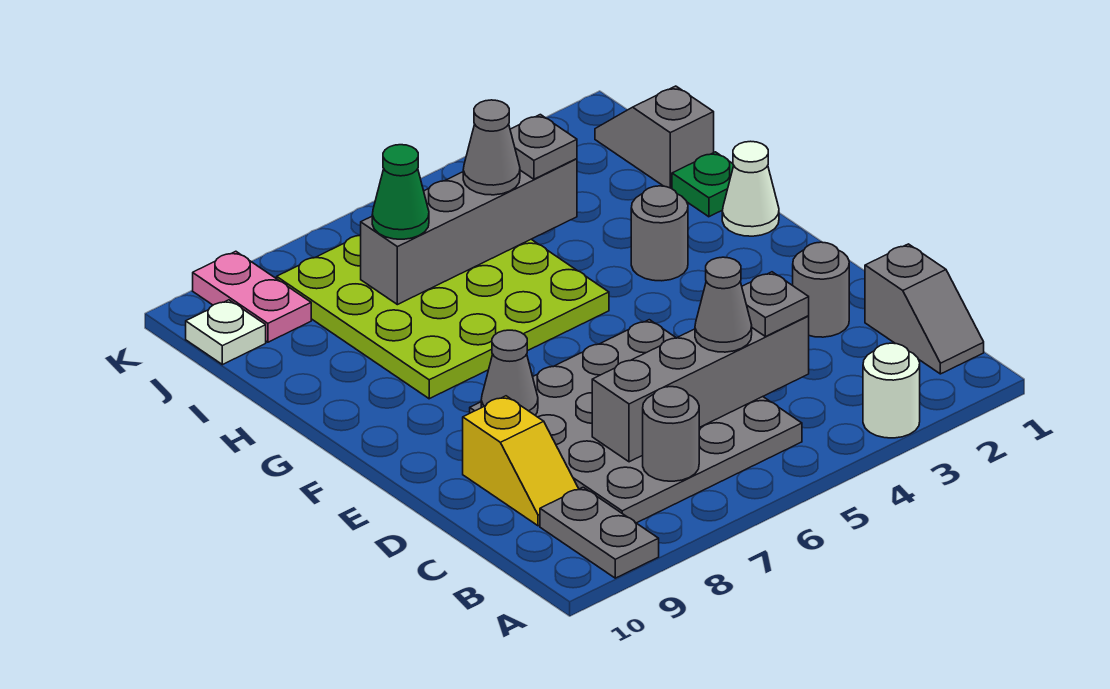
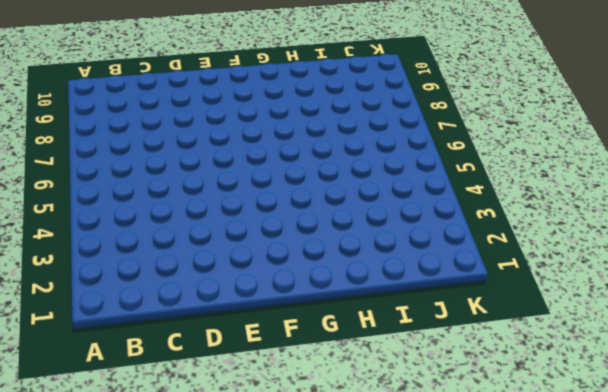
none -> white 1x1 round brick [863,343,920,438]
none -> grey 1x2 plate [540,487,659,578]
none -> grey 1x2 slope [865,244,984,374]

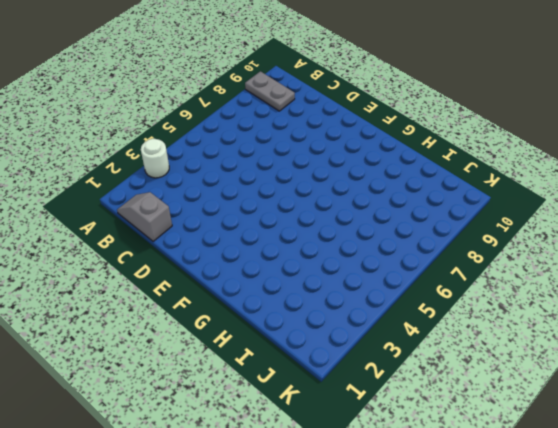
none -> grey 4x4 plate [470,320,802,523]
none -> yellow 1x2 slope [463,396,579,526]
none -> grey 1x1 round brick [793,242,849,337]

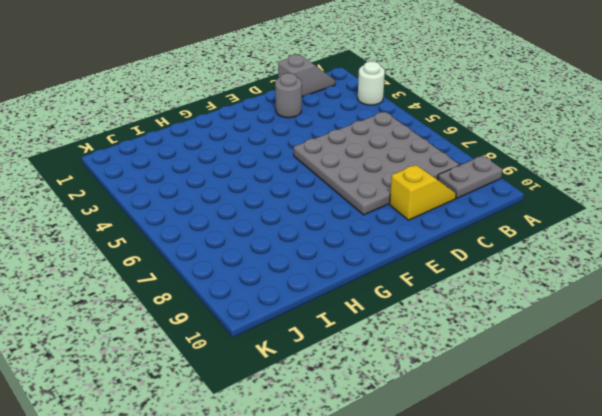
none -> white 1x1 cone [722,141,779,236]
none -> grey 1x1 round brick [631,186,688,281]
none -> lime 4x4 plate [277,236,609,399]

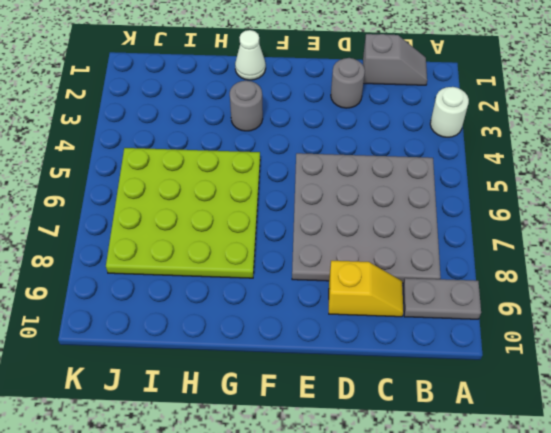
none -> green 1x1 plate [672,152,734,217]
none -> grey 1x2 slope [595,86,714,189]
none -> pink 1x2 plate [193,251,311,342]

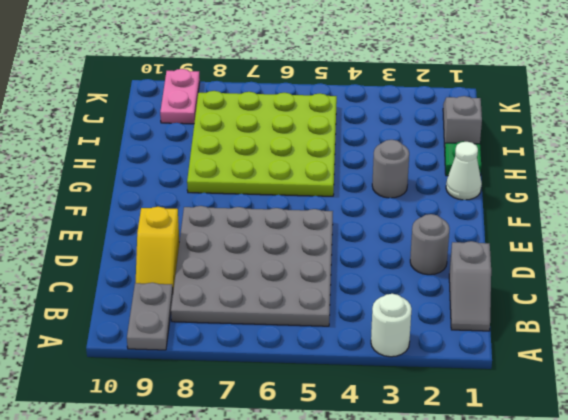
none -> white 1x1 plate [186,300,266,365]
none -> grey 1x1 round brick [643,387,699,481]
none -> grey 1x4 brick [592,316,809,462]

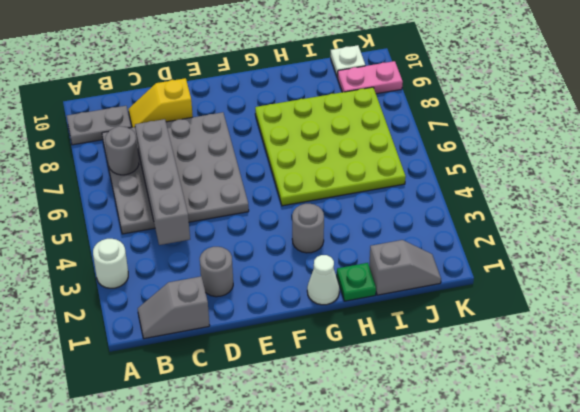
none -> grey 1x1 cone [481,330,538,415]
none -> grey 1x4 brick [360,159,577,305]
none -> grey 1x1 plate [742,272,809,337]

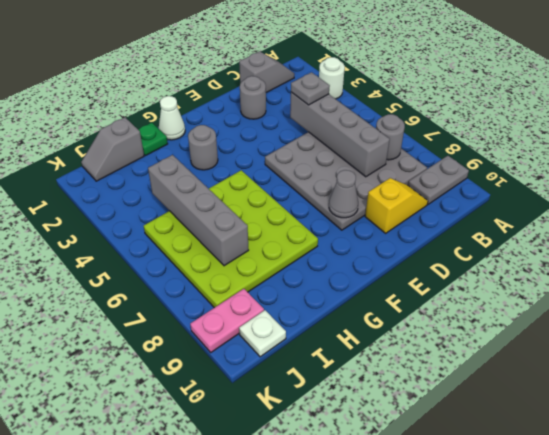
none -> grey 1x1 cone [695,257,752,352]
none -> grey 1x1 plate [510,115,577,179]
none -> grey 1x1 cone [463,100,520,195]

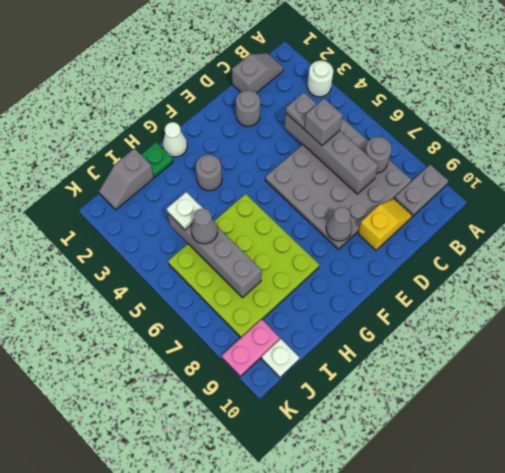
grey 1x1 brick [304,98,343,145] -> grey 1x1 cone [695,257,752,352]
white 1x1 plate [167,192,203,230] -> grey 1x1 plate [510,115,577,179]
none -> green 1x1 cone [372,145,429,239]

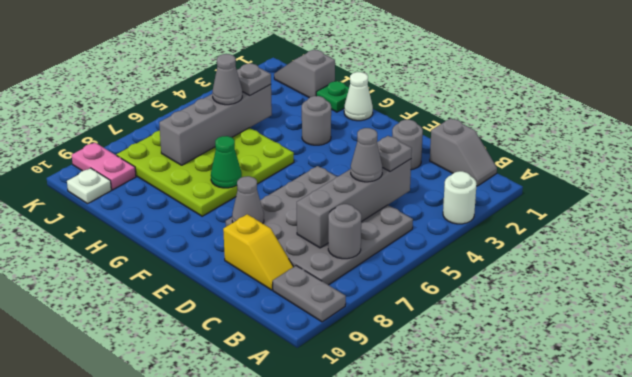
green 1x1 cone [211,136,242,188] -> green 1x1 cone moved to [372,145,429,239]

